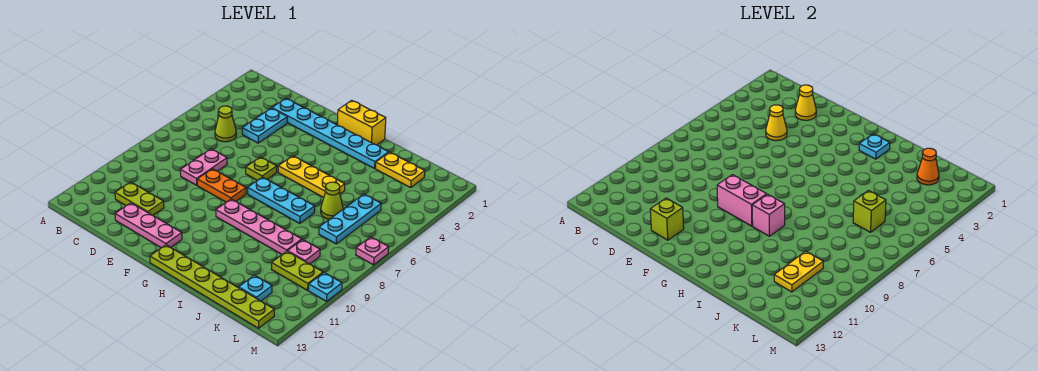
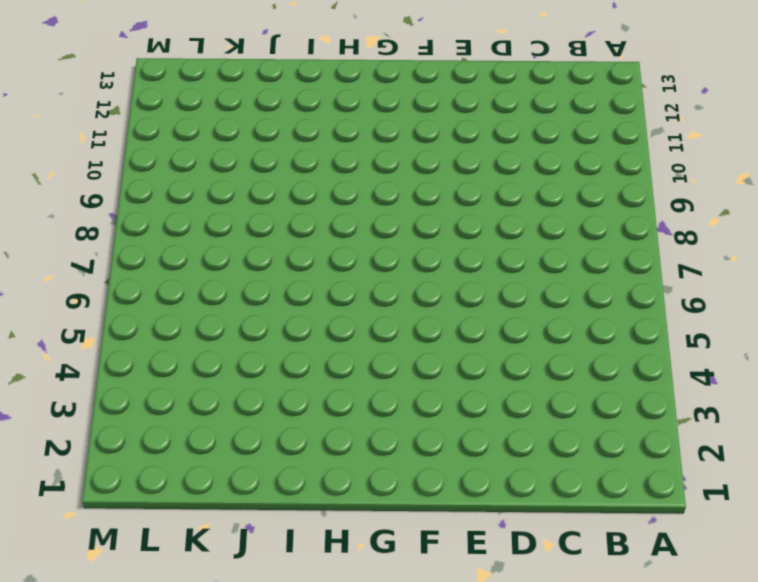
none -> lime 1x1 cone [215,106,236,142]
none -> lime 1x2 plate [115,182,164,215]
none -> cyan 1x6 plate [272,99,389,168]
none -> cyan 1x2 plate [242,108,287,143]

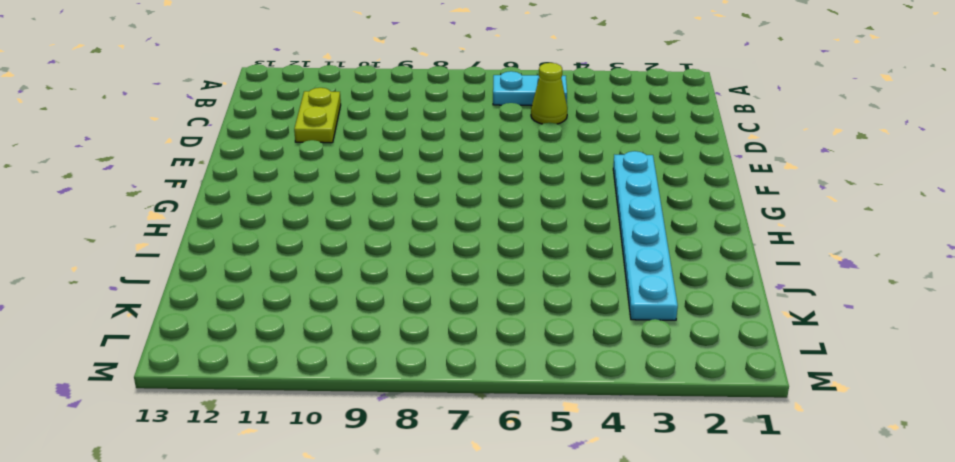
cyan 1x2 plate [493,71,567,106] -> cyan 1x2 plate moved to [242,108,287,143]
cyan 1x6 plate [613,151,678,320] -> cyan 1x6 plate moved to [272,99,389,168]
none -> pink 1x2 plate [180,149,227,185]
none -> pink 1x3 plate [115,203,182,248]
none -> orange 1x2 plate [197,169,246,202]
none -> lime 1x1 plate [246,157,277,180]

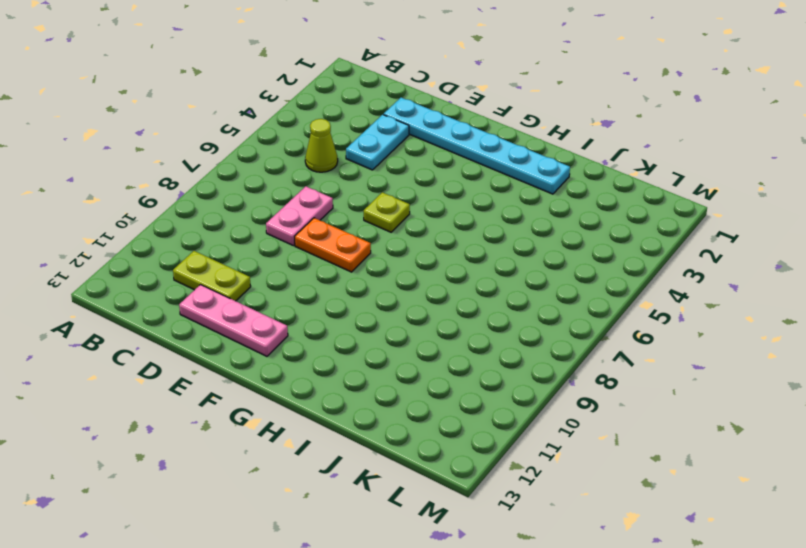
none -> yellow 1x2 brick [337,100,386,145]
none -> yellow 1x3 plate [278,156,345,198]
none -> cyan 1x3 plate [248,177,315,223]
none -> pink 1x4 plate [216,199,302,254]

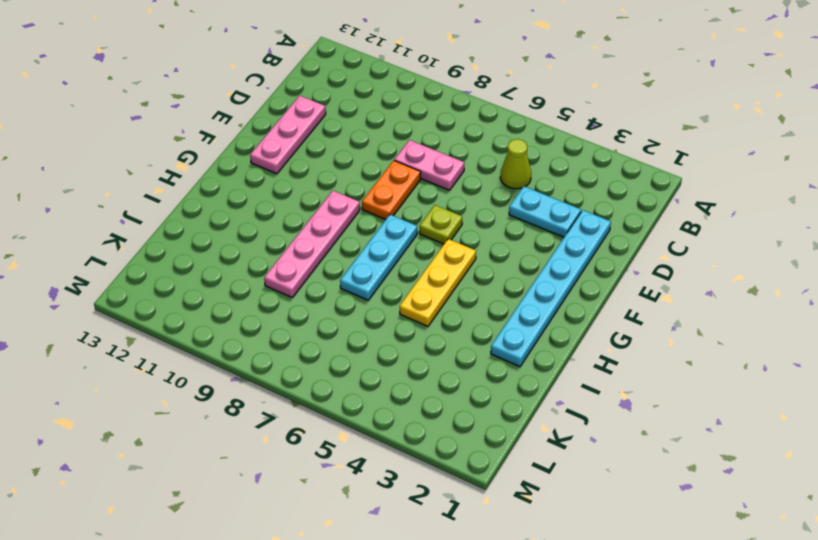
none -> lime 1x2 plate [115,182,164,215]
none -> yellow 1x2 brick [337,100,386,145]
none -> lime 1x6 plate [150,245,274,328]
none -> yellow 1x2 plate [375,152,425,187]

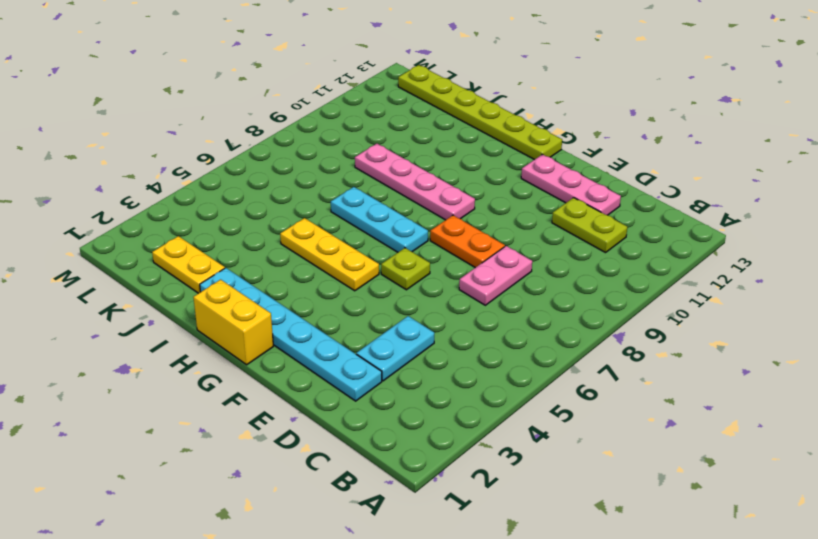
none -> lime 1x1 cone [215,106,236,142]
none -> lime 1x1 cone [321,182,343,219]
none -> cyan 1x3 plate [319,194,381,244]
none -> pink 1x1 plate [288,239,320,264]

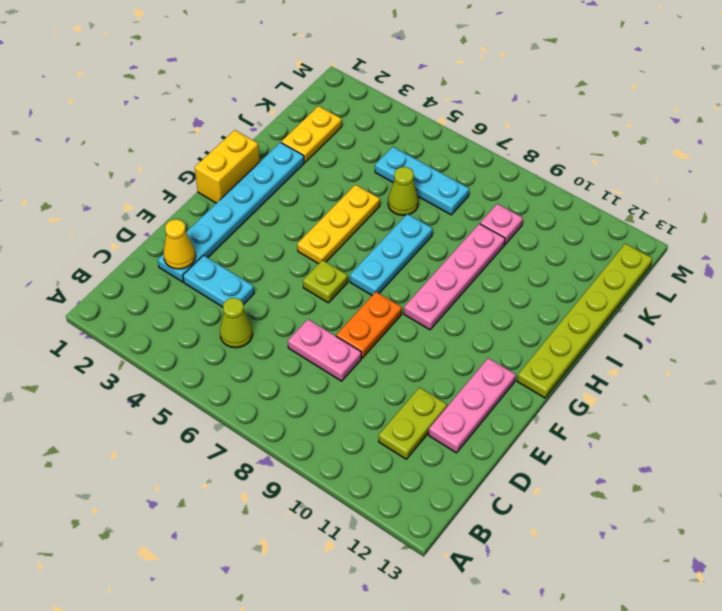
none -> lime 1x2 plate [271,251,323,290]
none -> cyan 1x1 plate [238,275,272,301]
none -> pink 1x1 plate [356,237,389,265]
none -> cyan 1x1 plate [309,273,342,301]

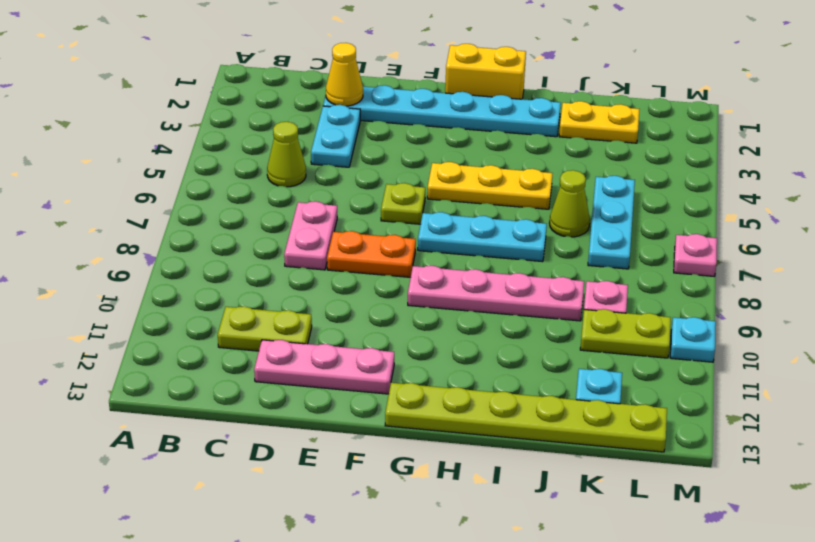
none -> yellow 1x1 cone [766,105,787,141]
none -> lime 1x1 brick [650,198,684,240]
none -> pink 1x2 brick [717,175,767,226]
none -> cyan 1x1 plate [859,134,890,159]

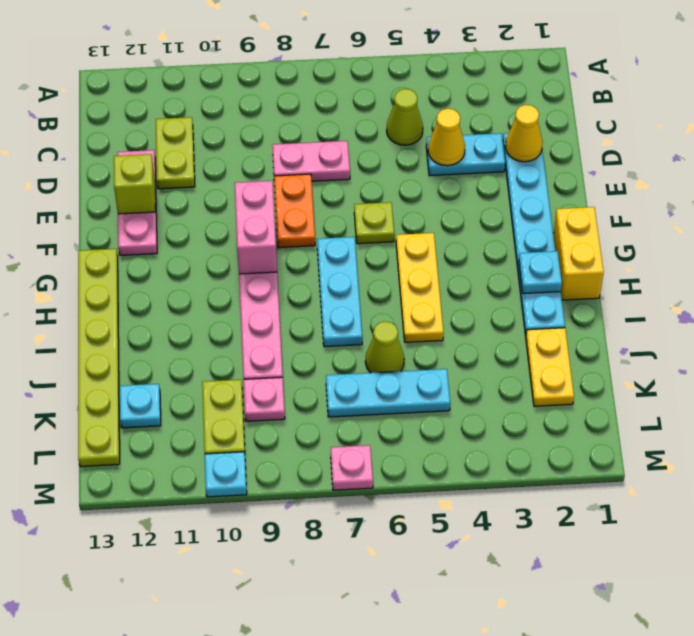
none -> pink 1x1 brick [752,194,785,236]
none -> orange 1x1 cone [917,148,939,185]
none -> lime 1x1 brick [853,190,886,232]
none -> yellow 1x2 plate [774,251,823,292]

